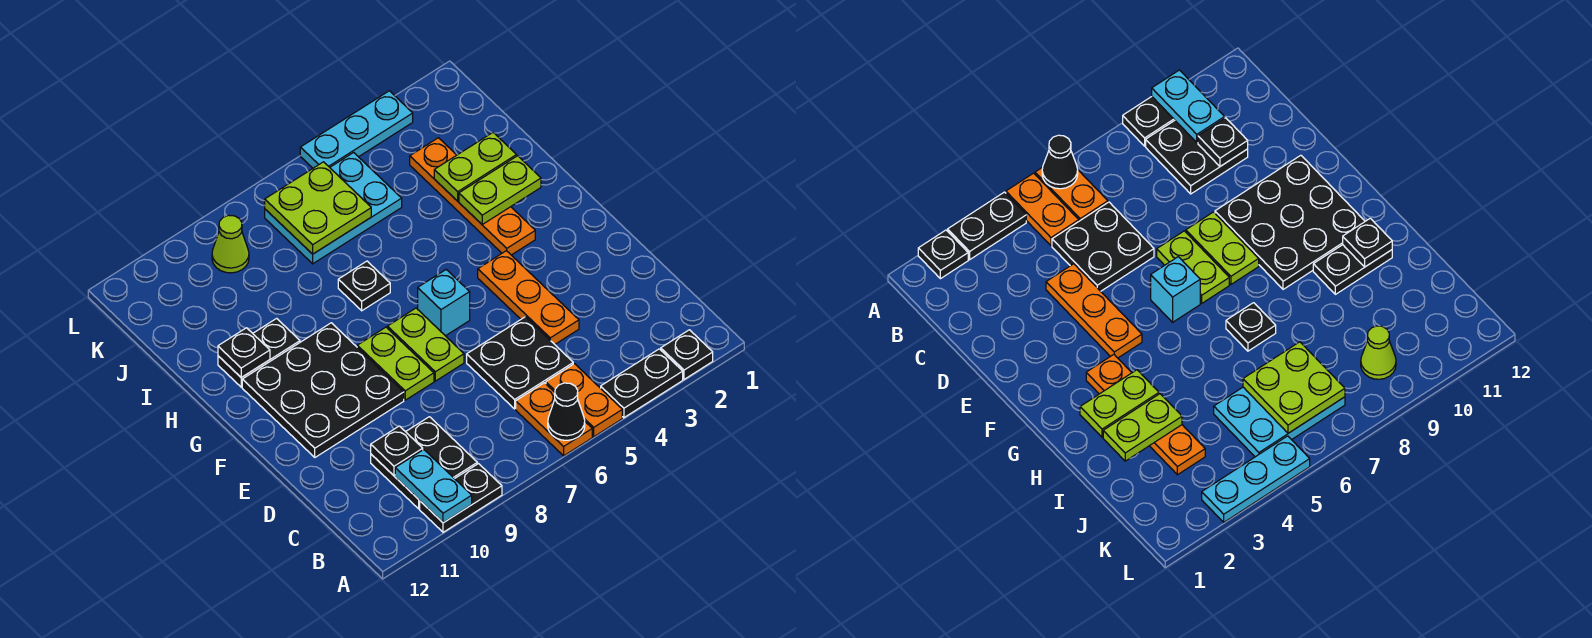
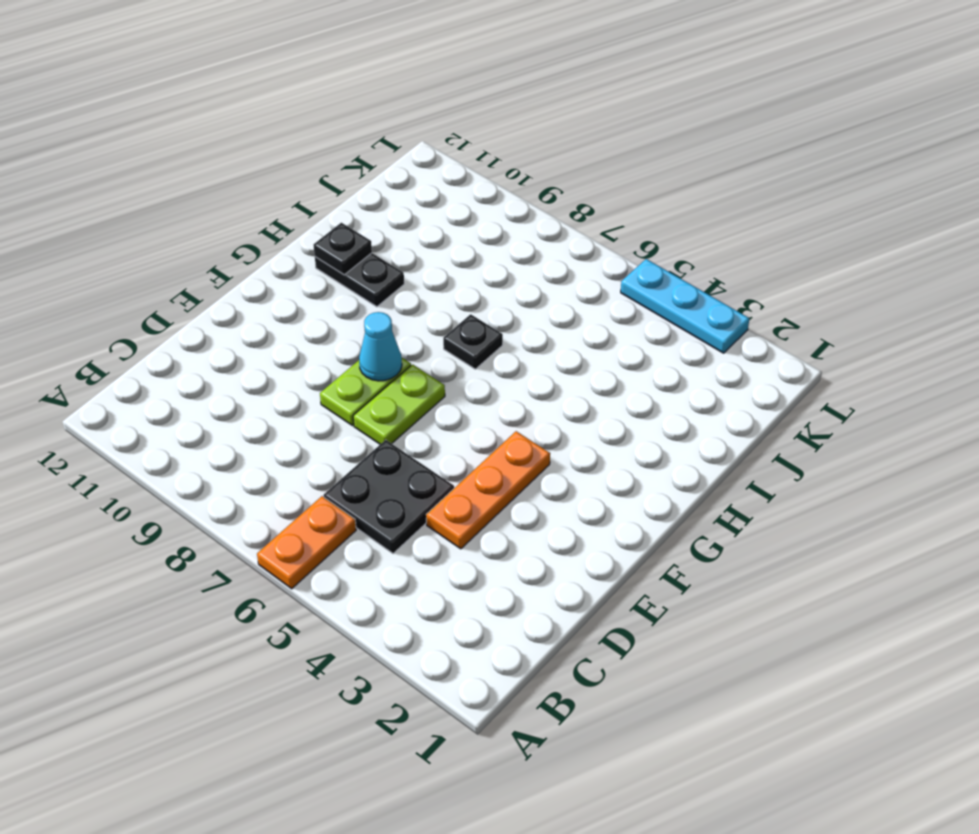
cyan 1x1 cone [359,312,402,381] -> none
none -> black 1x1 plate [661,330,713,379]
none -> black 1x2 plate [601,349,683,418]
none -> orange 1x2 plate [546,364,622,437]

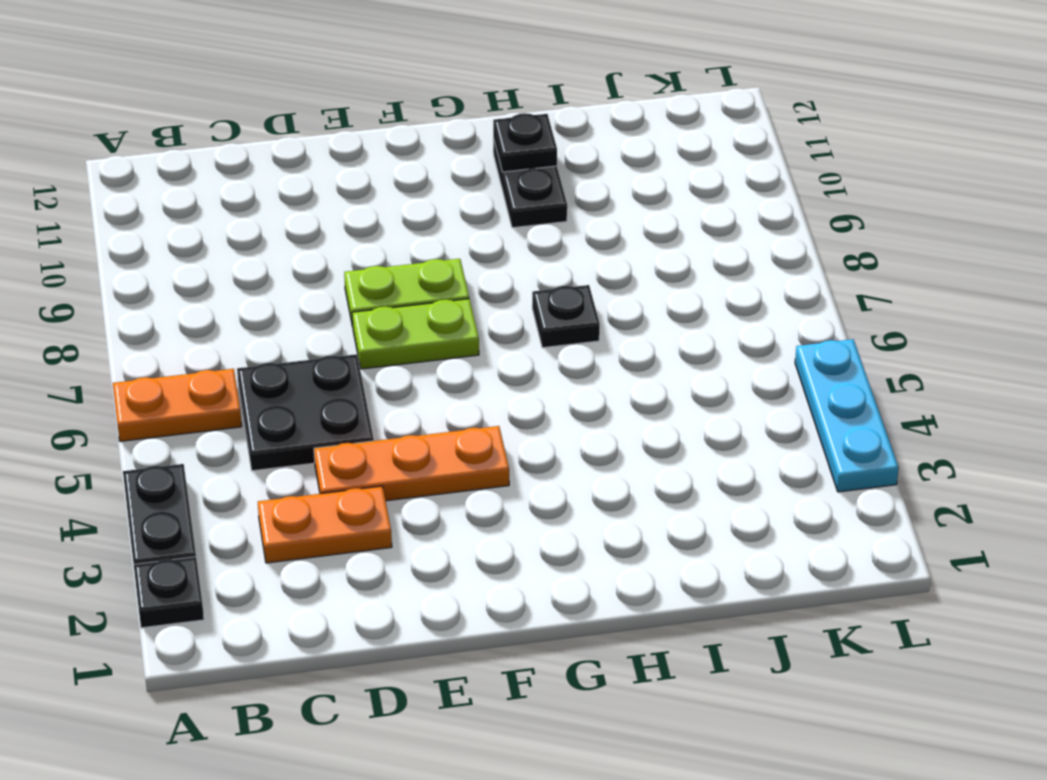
orange 1x2 plate [258,486,392,563] -> orange 1x2 plate moved to [546,364,622,437]
none -> black 1x2 plate [420,464,502,532]
none -> black 2x2 plate [371,417,477,509]
none -> black 3x3 plate [242,323,404,457]

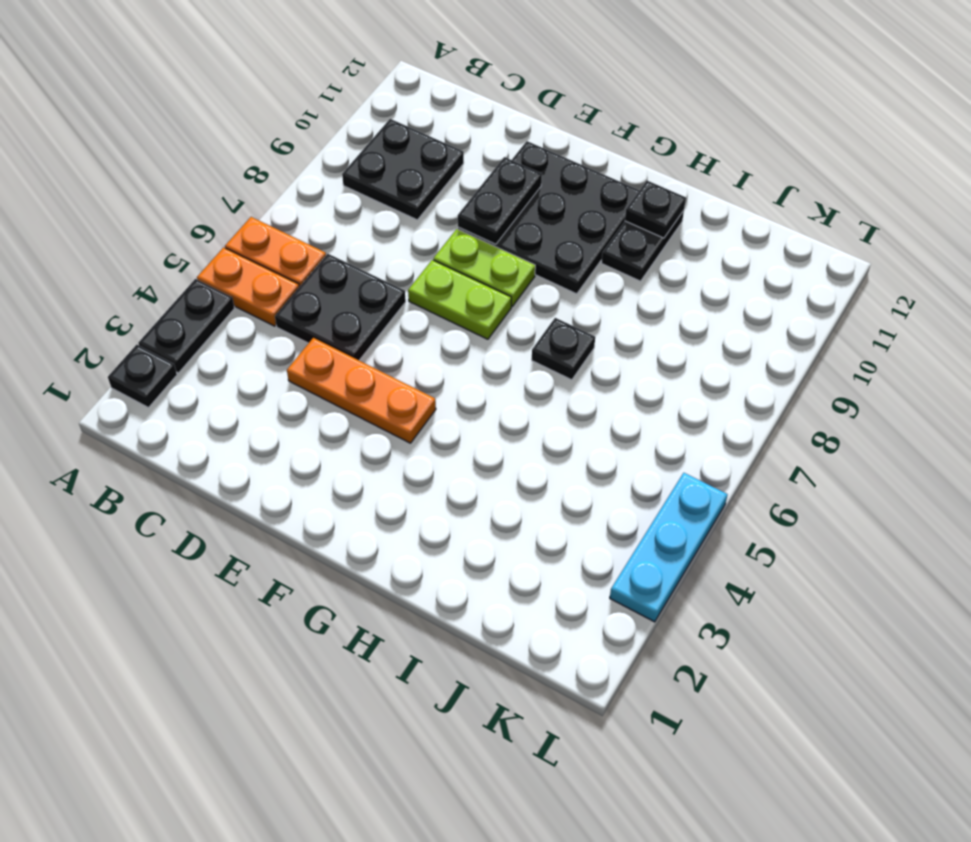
black 1x2 plate [458,157,542,244] -> black 1x2 plate moved to [420,464,502,532]
none -> cyan 1x1 brick [418,270,470,336]
none -> orange 1x4 plate [410,138,535,255]
none -> cyan 2x3 plate [265,152,402,264]

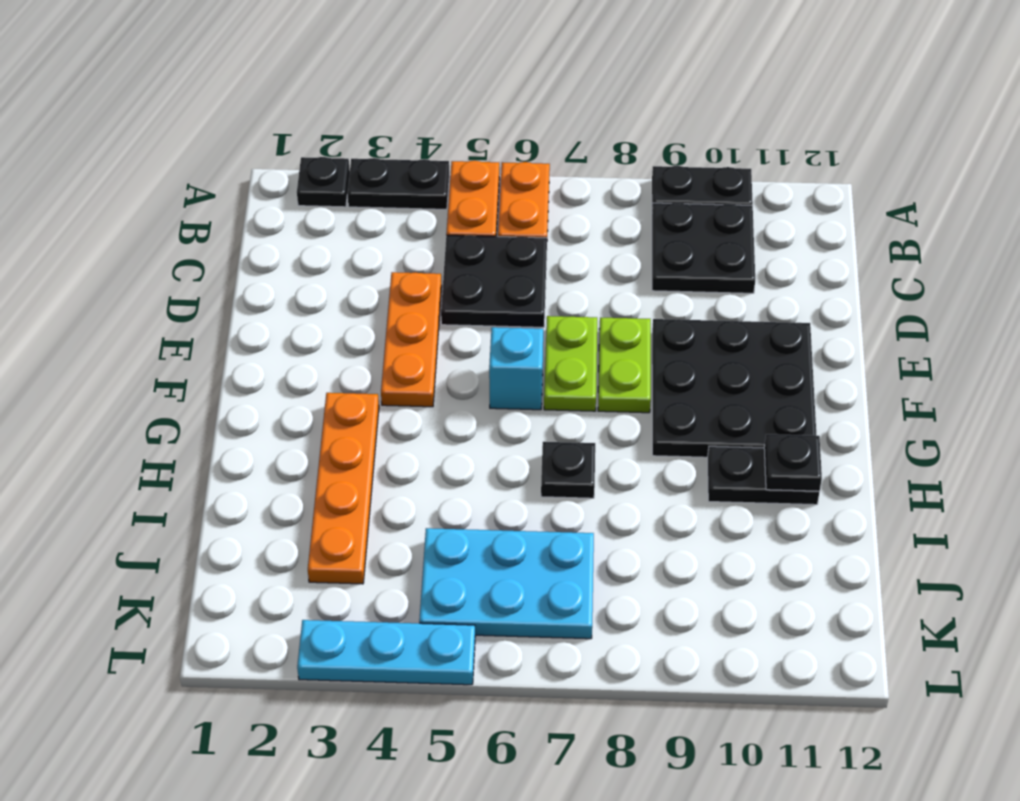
none -> lime 1x1 cone [212,215,249,273]
none -> black 1x1 cone [548,383,585,440]
none -> cyan 1x2 plate [395,450,472,523]

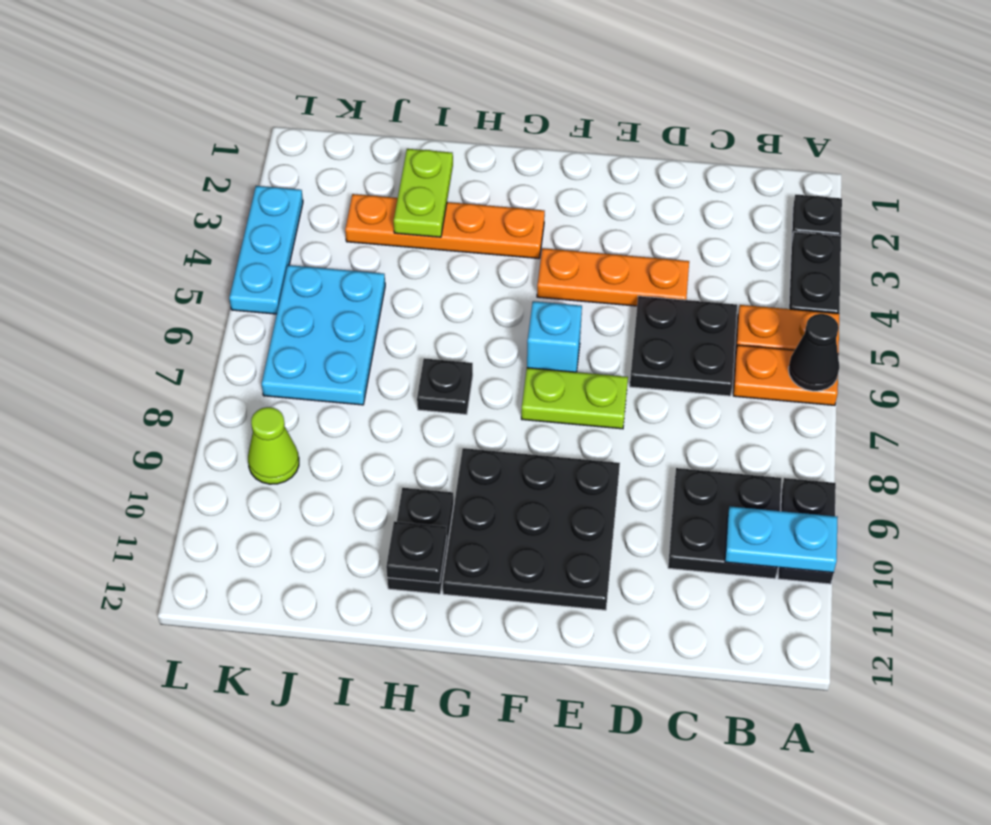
none -> lime 1x2 plate [357,327,434,400]
none -> black 1x1 plate [371,426,423,476]
none -> lime 1x2 plate [459,156,541,224]

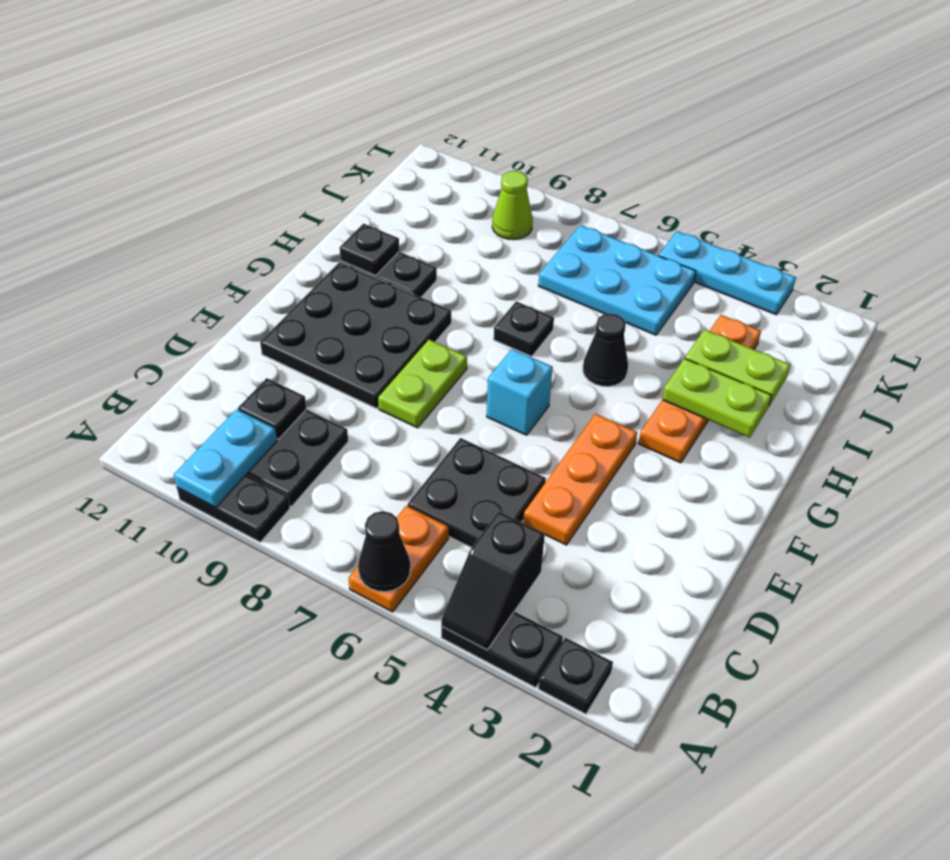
black 1x2 slope [441,511,545,650] -> none
black 1x1 cone [583,313,628,387] -> none
none -> orange 1x2 plate [546,364,622,437]
none -> lime 1x2 plate [387,308,464,381]
none -> lime 2x2 plate [265,162,371,254]

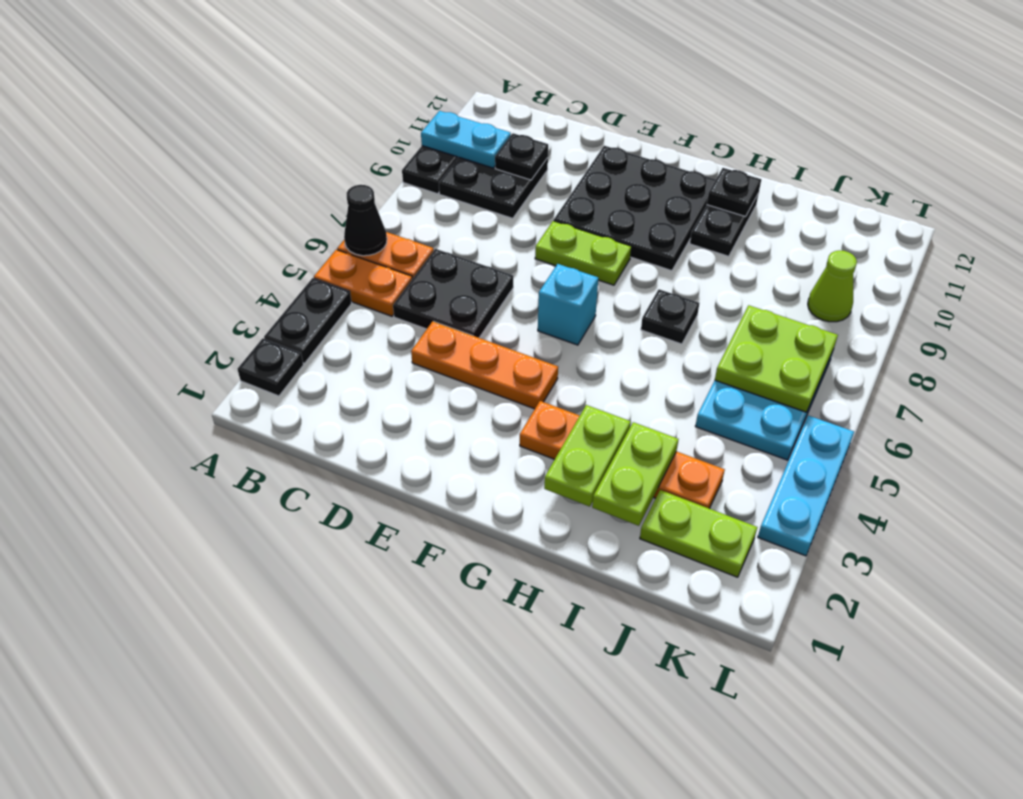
lime 1x2 plate [640,490,757,577] -> lime 1x2 plate moved to [387,308,464,381]

